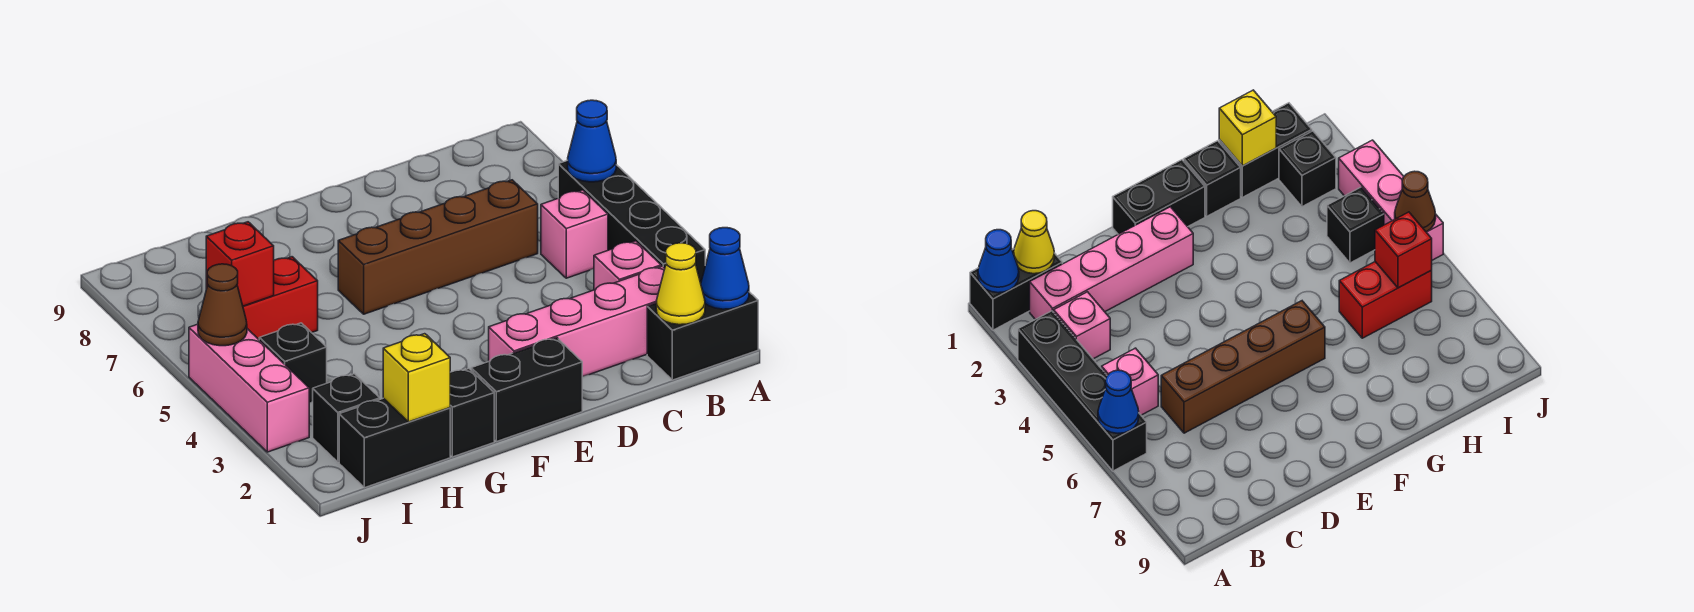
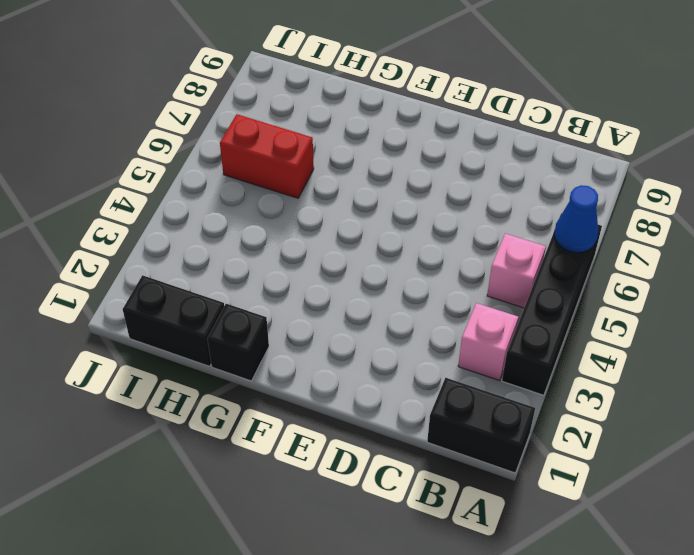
none -> pink 1x4 brick [489,266,665,377]
none -> brown 1x4 brick [338,180,538,314]
none -> black 1x2 brick [471,338,582,442]

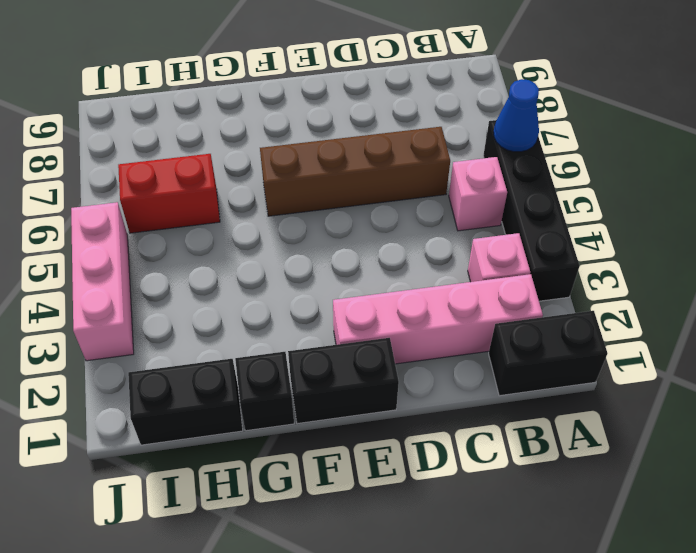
none -> black 1x1 brick [313,374,380,462]
none -> black 1x1 brick [259,323,327,402]
none -> blue 1x1 cone [701,228,749,309]

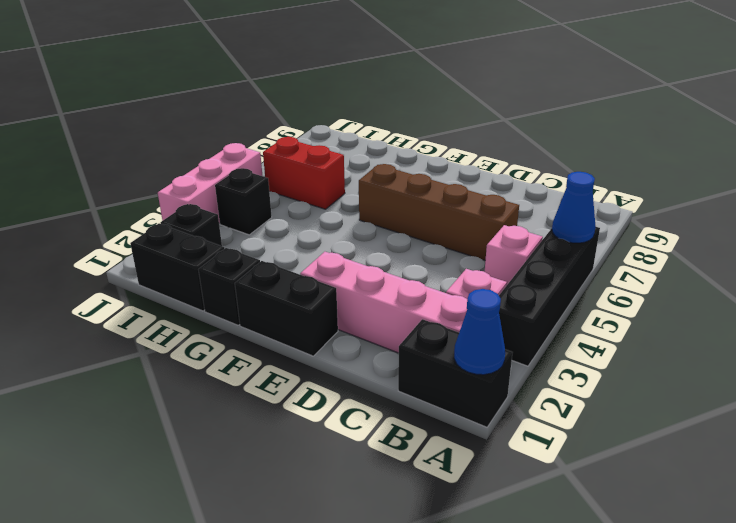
none -> yellow 1x1 cone [656,243,705,325]
none -> yellow 1x1 brick [383,334,450,422]
none -> red 1x1 brick [206,222,274,306]

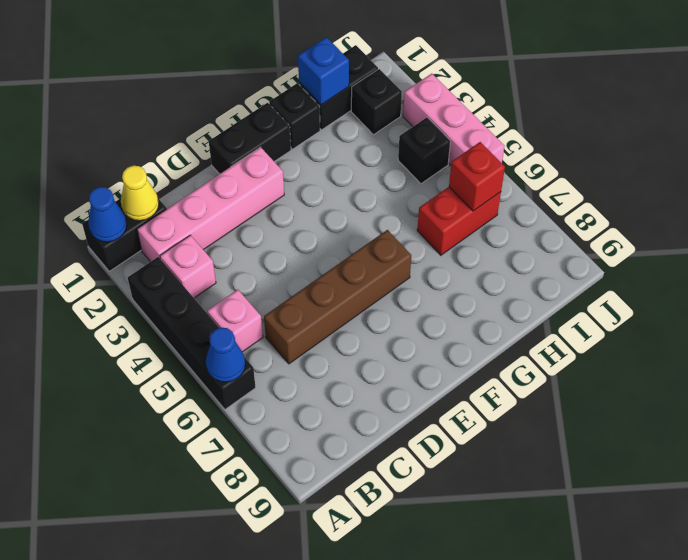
blue 1x1 brick [298,37,349,105] -> yellow 1x1 brick [383,334,450,422]
none -> brown 1x1 cone [198,264,247,346]

